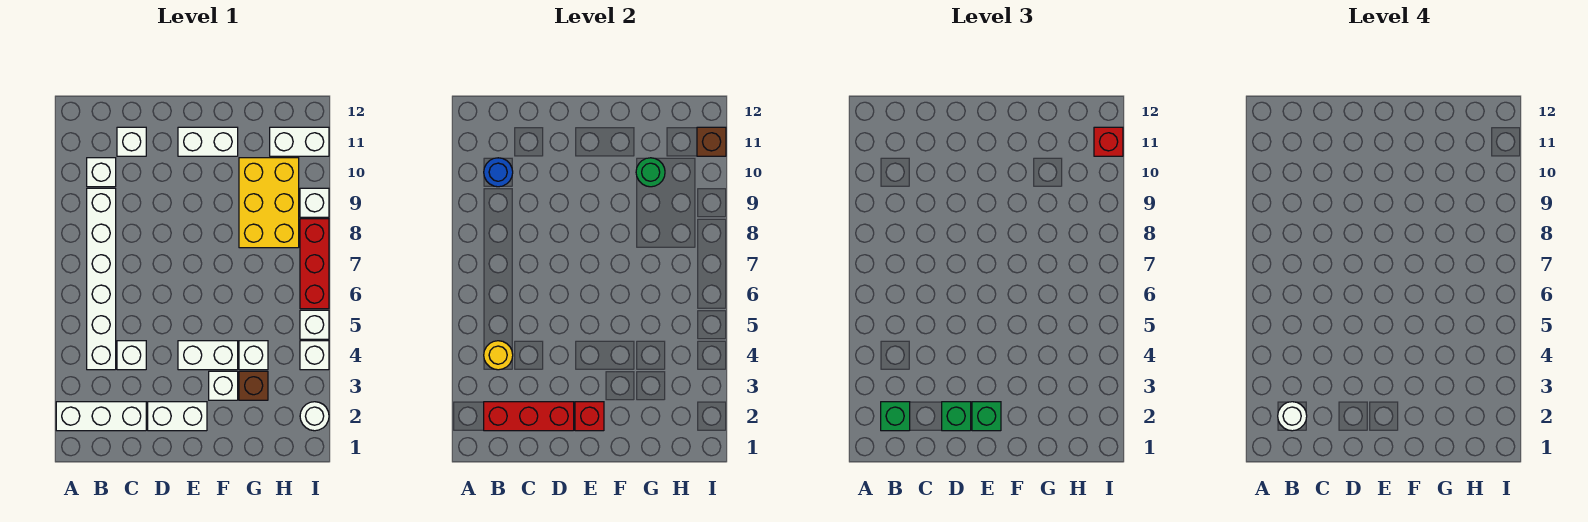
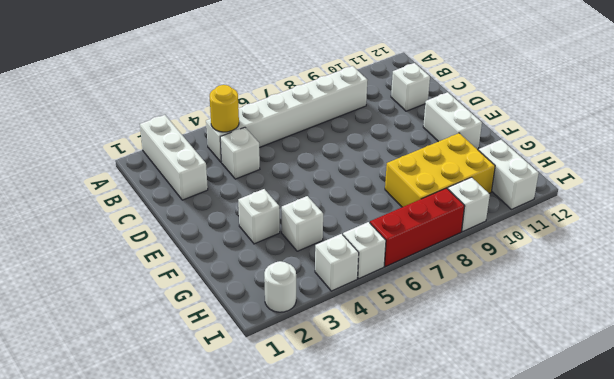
none -> white 1x1 brick [87,158,116,187]
none -> white 1x2 brick [148,402,207,431]
none -> white 1x2 brick [178,341,238,370]

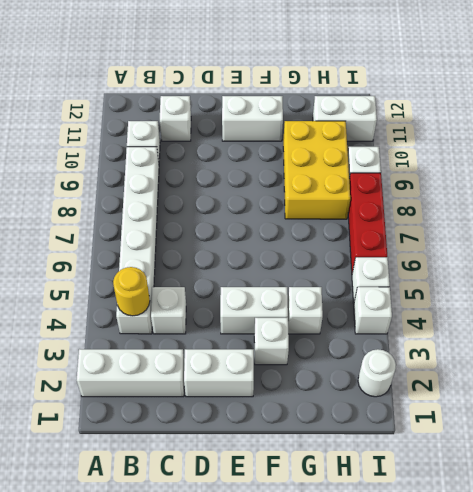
none -> brown 1x1 brick [239,371,268,400]
none -> red 1x3 brick [484,402,574,431]
none -> blue 1x1 round brick [484,158,513,187]

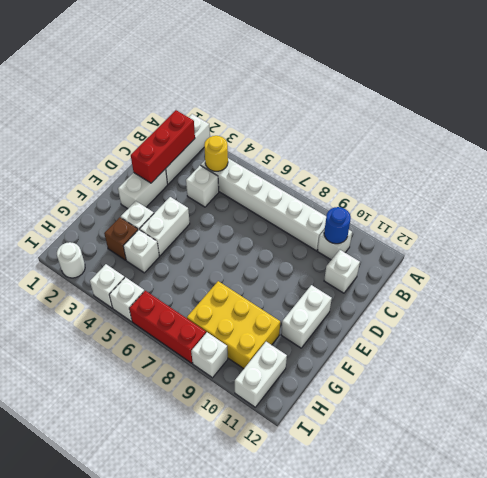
none -> red 1x1 brick [575,402,604,431]
none -> green 1x1 round brick [636,158,665,187]
none -> brown 1x1 brick [697,127,726,156]

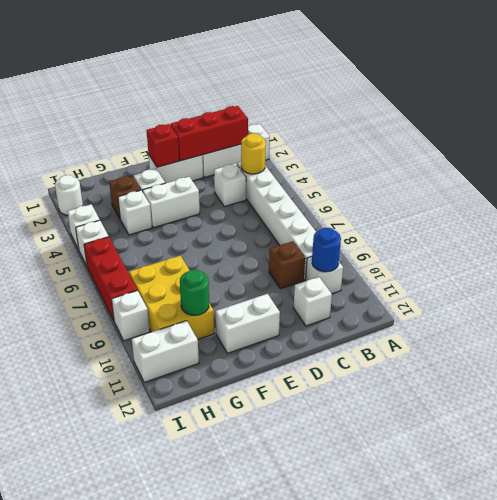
brown 1x1 brick [269,241,305,289] -> brown 1x1 brick moved to [697,127,726,156]
none -> green 1x1 brick [881,402,910,431]
none -> green 1x1 brick [942,402,971,431]
none -> green 1x1 brick [972,402,1001,431]

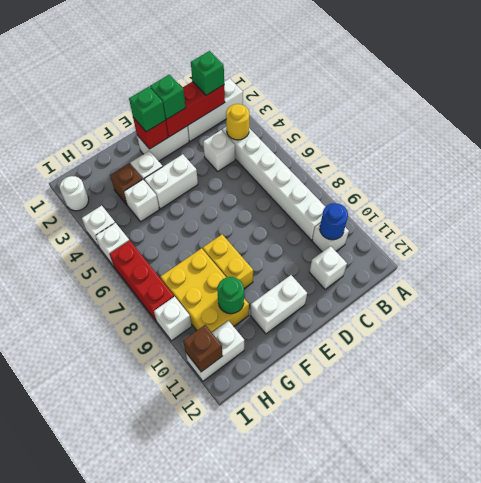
yellow 1x2 brick [203,234,253,288] -> none
none -> red 1x1 brick [1094,127,1123,156]
none -> white 1x1 round brick [1278,402,1307,431]

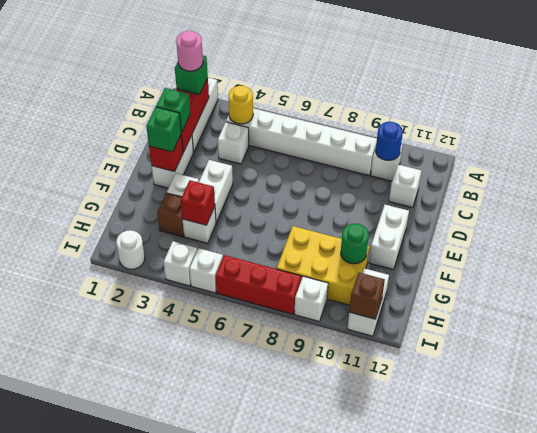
pink 1x1 round brick [176,31,203,71] -> white 1x1 round brick [1278,402,1307,431]
red 1x1 brick [181,180,215,225] -> red 1x1 brick moved to [1094,127,1123,156]

